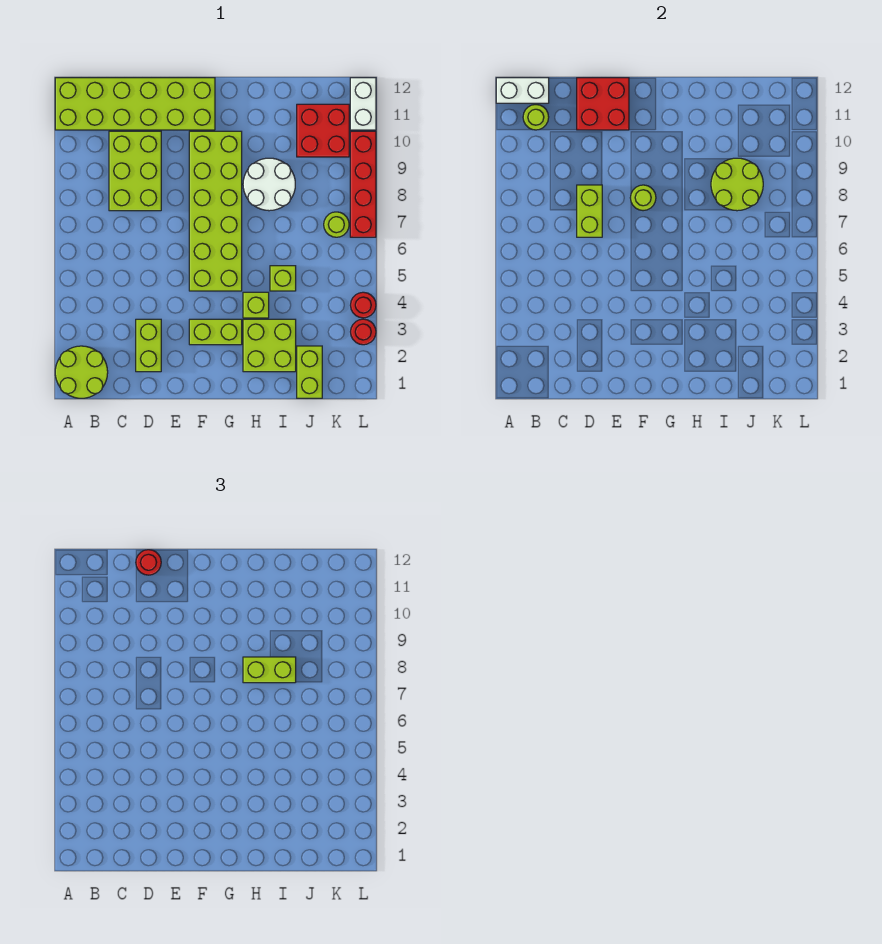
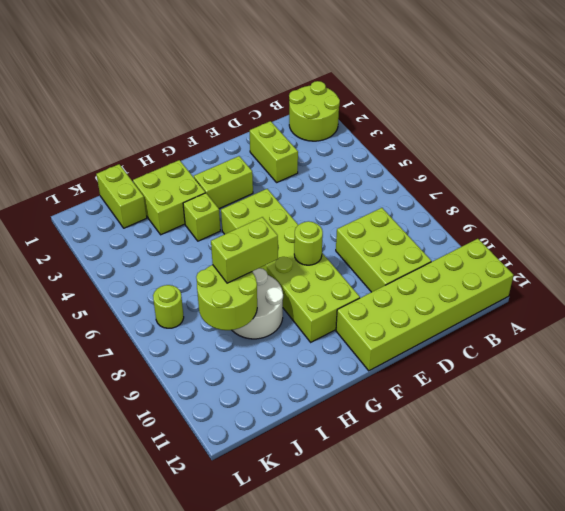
none -> lime 1x1 brick [270,266,296,291]
none -> red 2x2 brick [297,104,349,157]
none -> red 1x1 round brick [351,319,376,345]

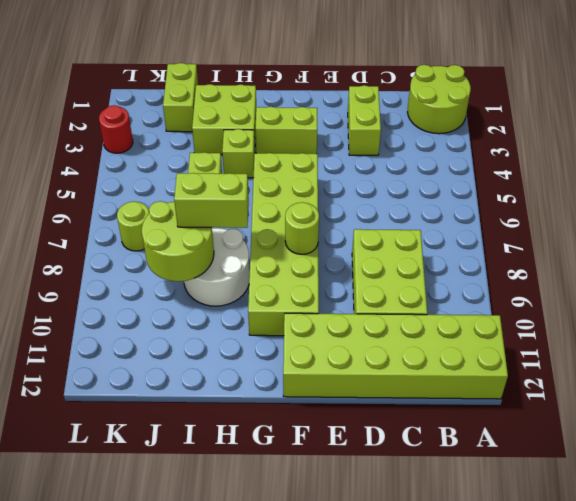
none -> red 2x2 brick [297,104,349,157]
none -> red 1x1 round brick [351,292,376,318]
none -> red 1x4 brick [350,131,376,237]

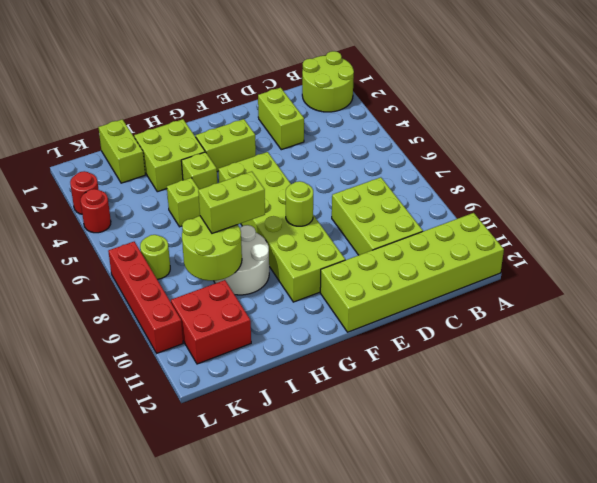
none -> white 1x2 brick [350,78,376,130]
none -> white 1x2 brick [496,78,549,103]
none -> lime 1x1 round brick [523,105,549,130]

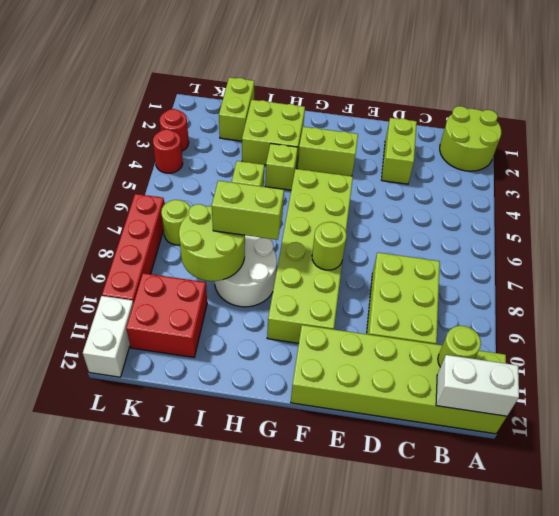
none -> lime 1x2 brick [577,185,602,237]
none -> red 2x2 brick [577,78,629,130]
none -> red 1x1 round brick [136,550,161,575]

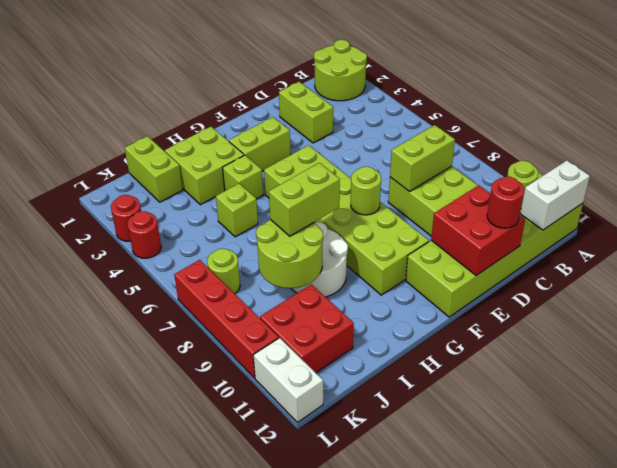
lime 1x2 brick [390,125,455,192] -> lime 1x2 brick turned to [577,185,602,237]

